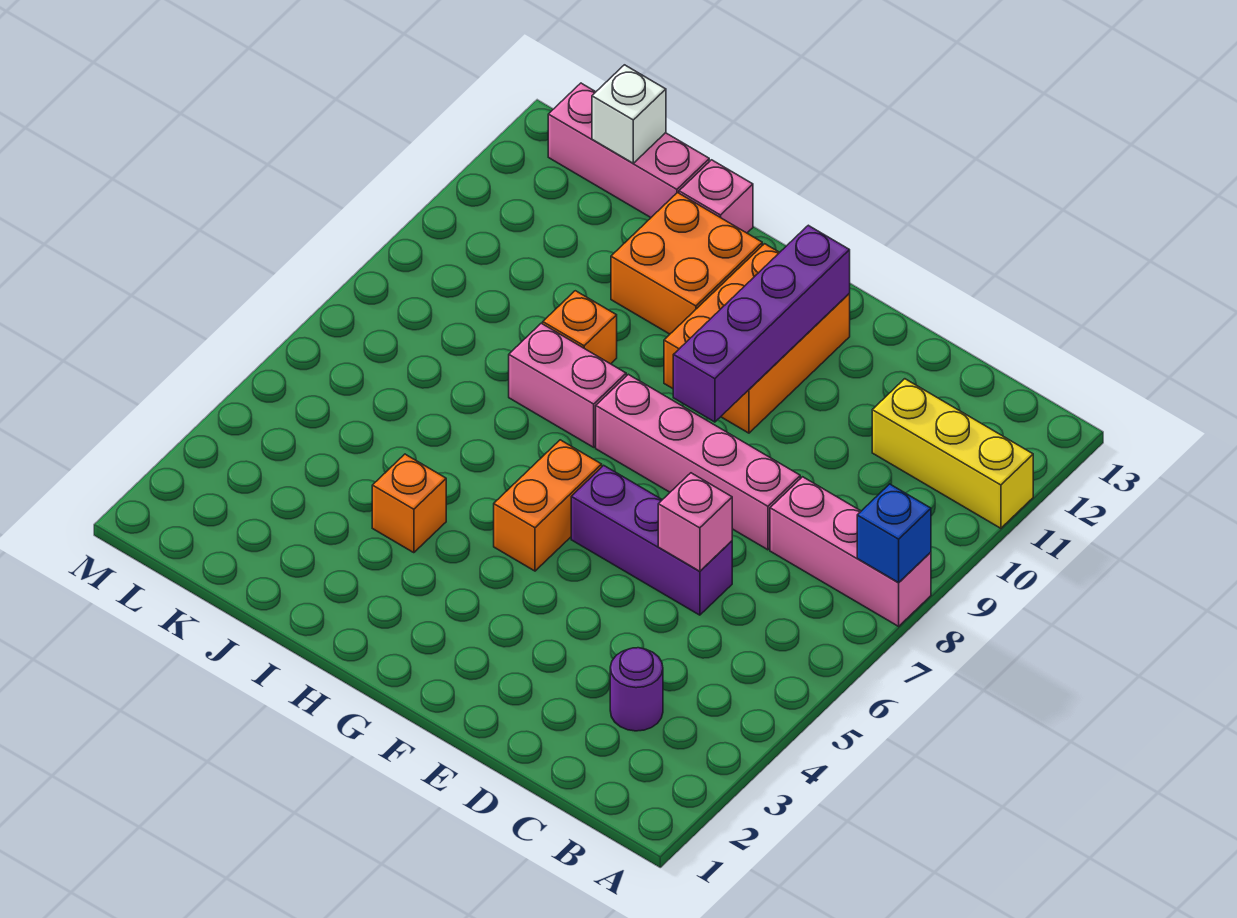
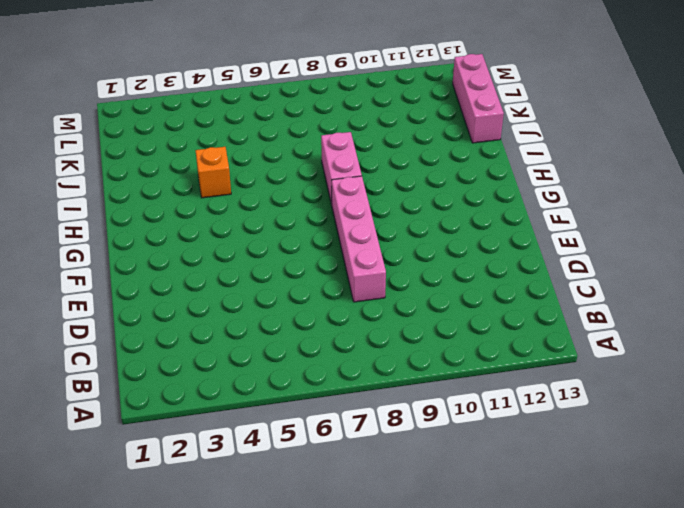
none -> pink 1x3 brick [770,477,931,626]
none -> yellow 1x3 brick [872,379,1033,528]
none -> purple 1x1 round brick [610,648,663,731]

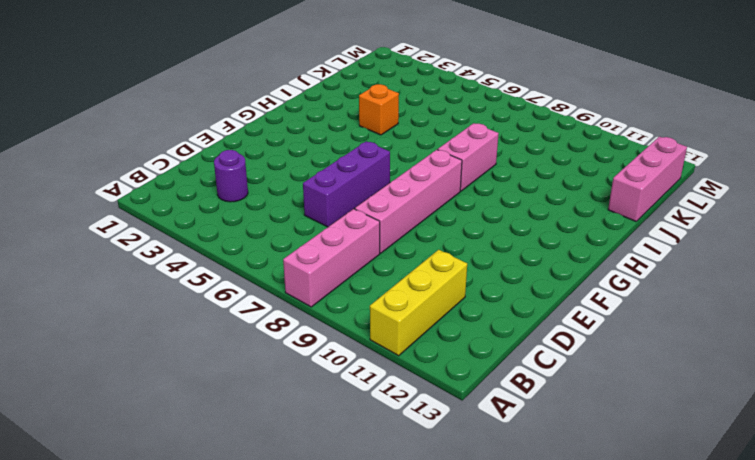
none -> orange 2x3 brick [664,244,850,433]
none -> orange 1x2 brick [494,440,602,571]
none -> orange 2x2 brick [611,193,762,334]

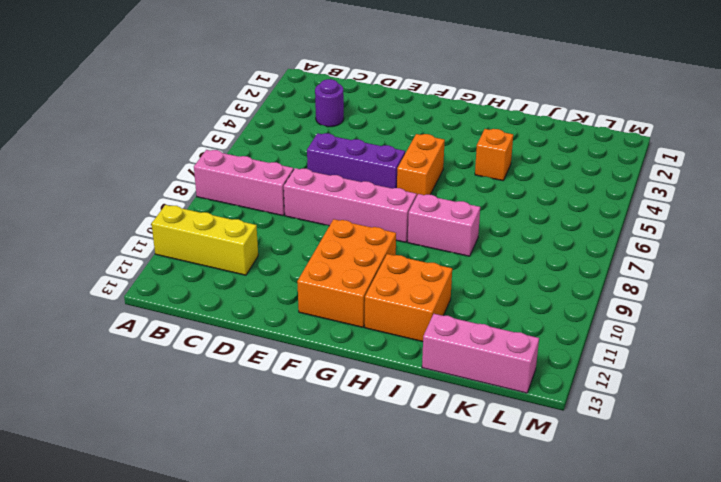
none -> orange 1x1 brick [543,291,617,364]
none -> pink 1x1 brick [679,160,753,233]
none -> blue 1x1 brick [857,484,931,583]

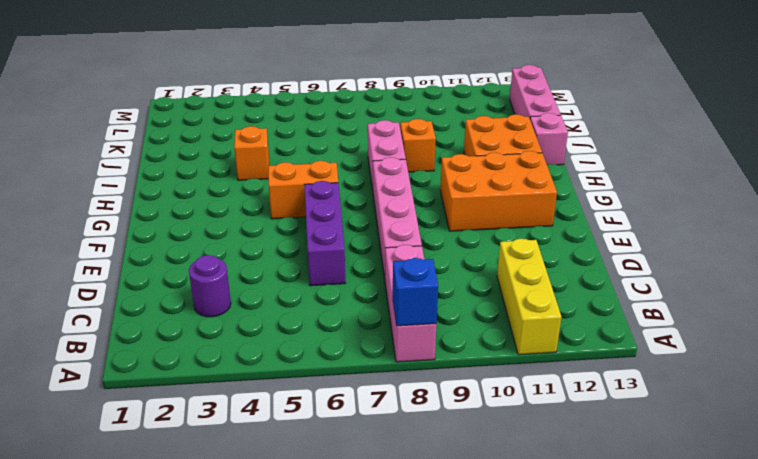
none -> pink 1x1 brick [658,473,732,571]
none -> purple 1x4 brick [673,225,850,422]
none -> white 1x1 brick [592,65,666,163]

